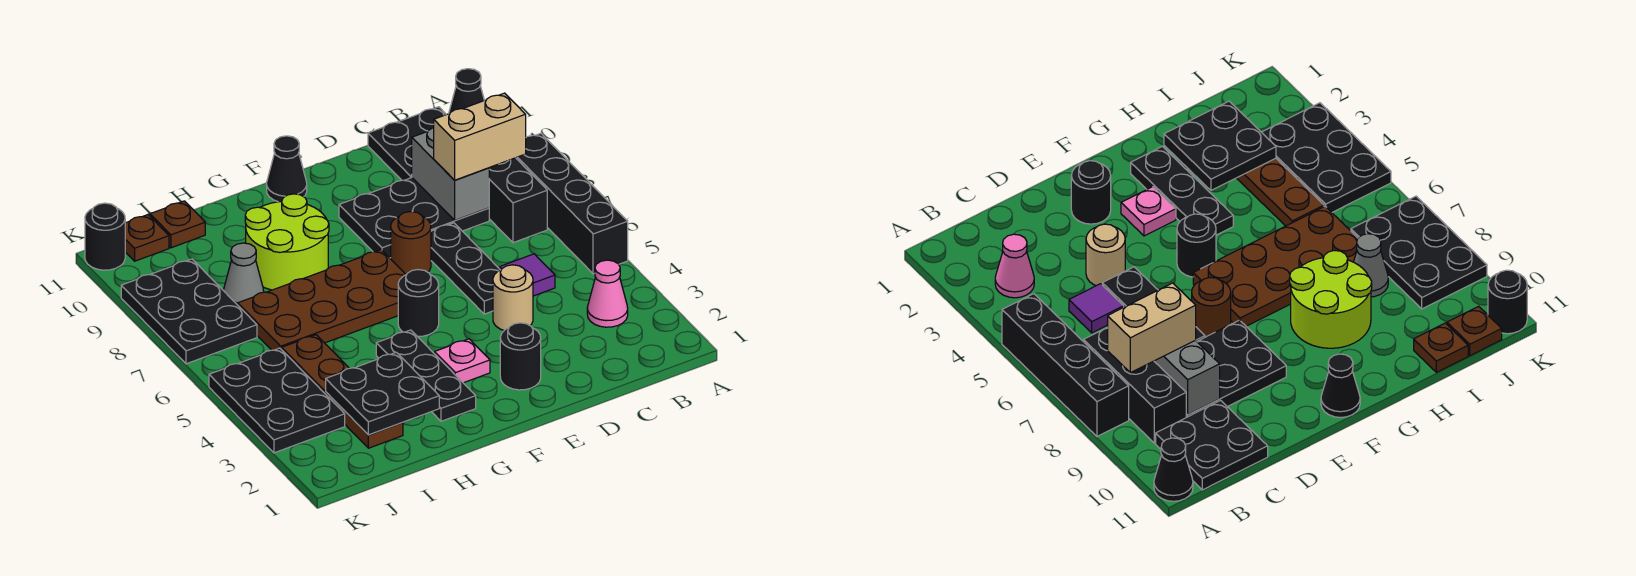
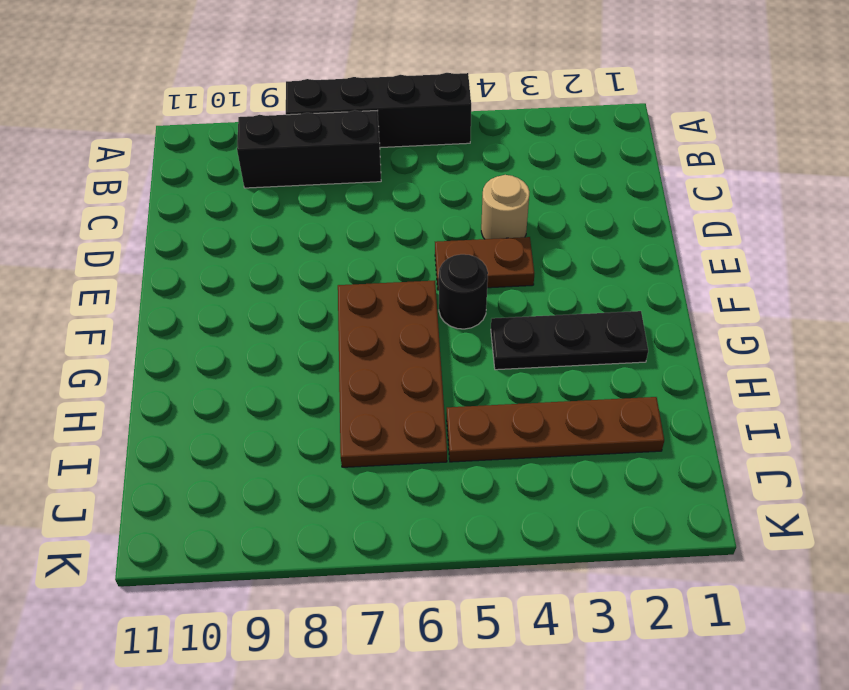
brown 1x2 plate [435,237,534,290] -> none
none -> black 1x1 cone [449,69,484,114]
none -> pink 1x1 cone [587,260,628,327]
none -> black 2x2 plate [368,107,446,180]

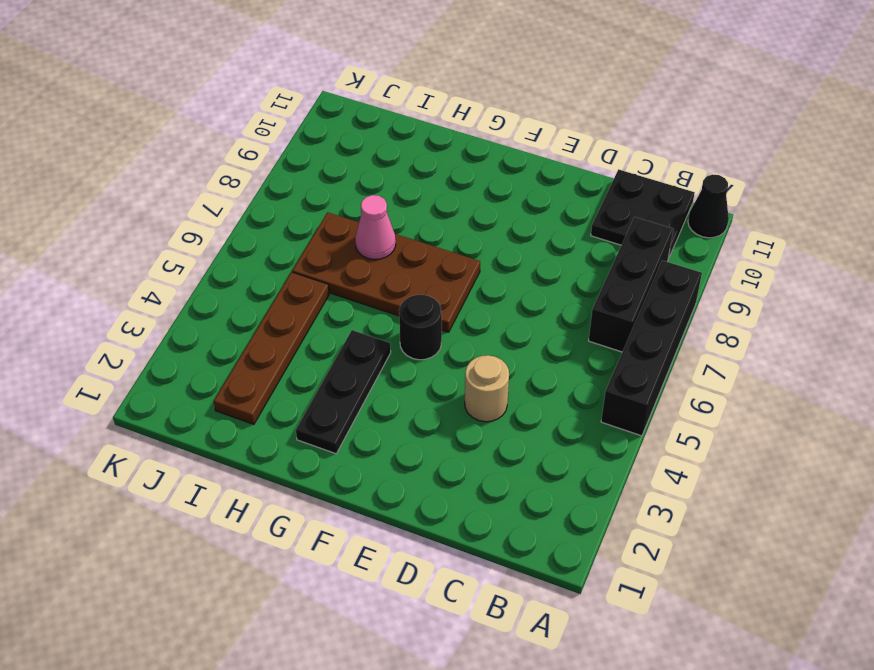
pink 1x1 cone [355,195,396,260] -> pink 1x1 cone moved to [587,260,628,327]
none -> purple 1x1 tile [500,254,555,296]
none -> black 2x3 plate [339,178,489,258]
none -> black 1x3 plate [431,223,500,314]

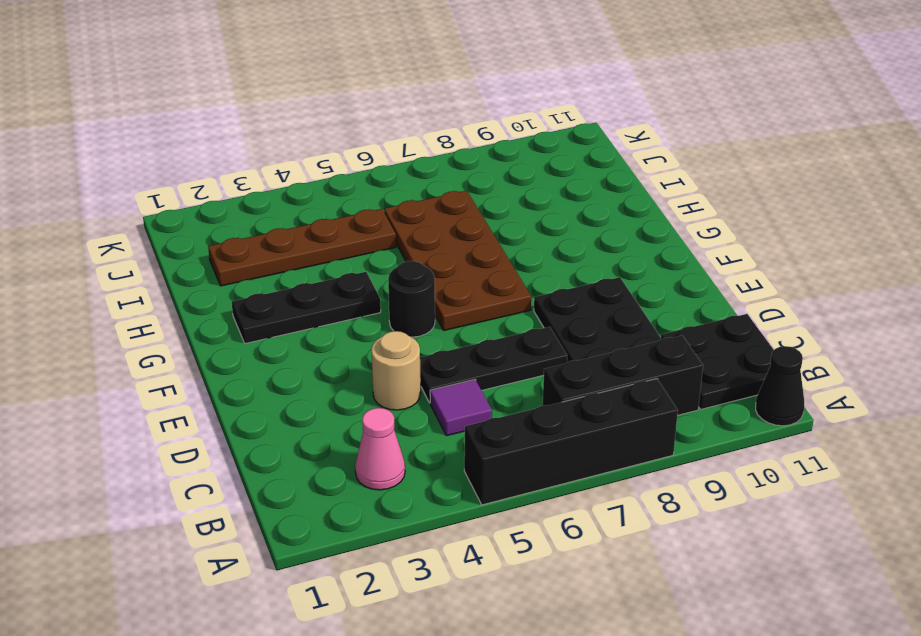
none -> black 1x1 round brick [500,323,541,390]
none -> brown 1x1 round brick [391,212,431,275]
none -> pink 1x1 plate [435,339,490,383]

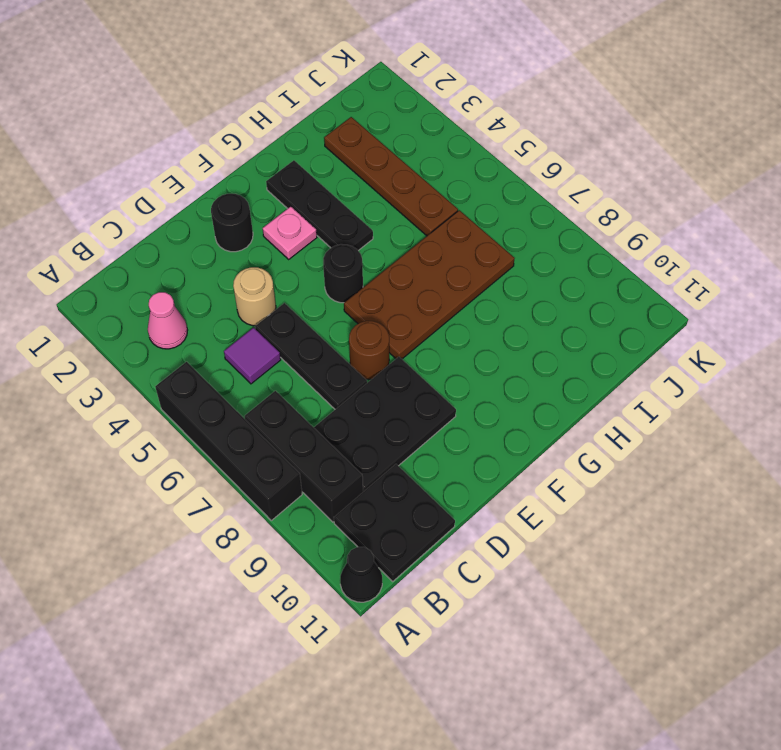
none -> black 1x1 cone [267,136,307,202]
none -> lime 2x2 round brick [245,194,329,290]
none -> grey 1x1 cone [223,243,264,305]

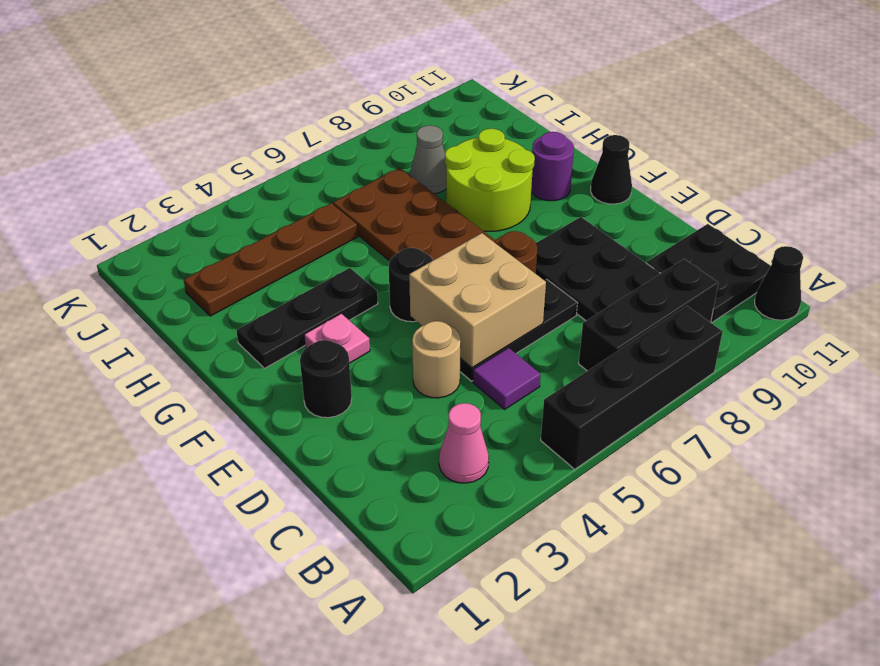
tan 2x2 brick [409,233,546,368] -> none
purple 1x1 round brick [531,132,574,201] -> none
none -> brown 1x1 plate [150,201,205,248]
none -> black 2x3 plate [209,348,345,453]
none -> black 2x3 plate [121,259,257,364]

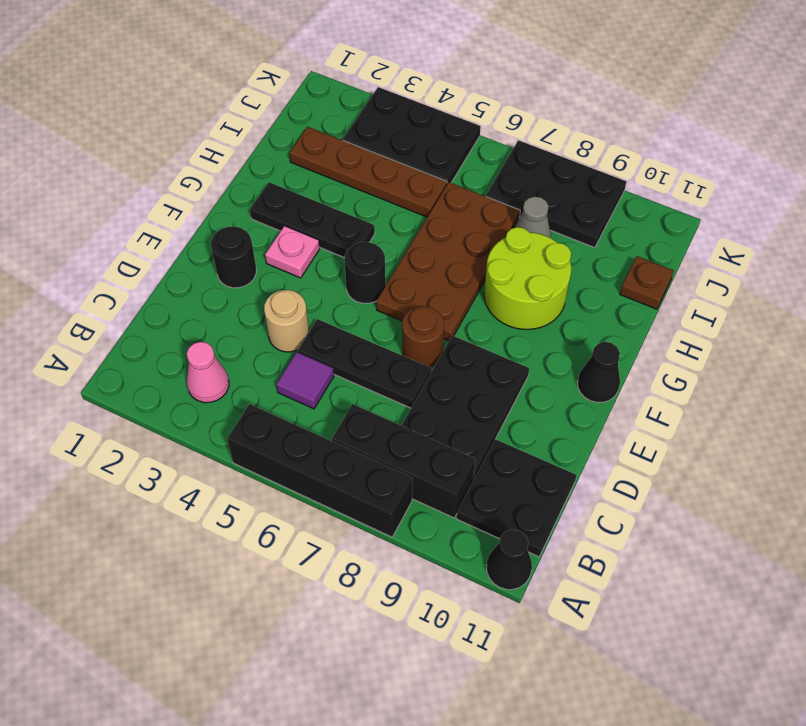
none -> brown 1x1 plate [125,215,169,261]
none -> black 1x1 round brick [85,203,125,270]
none -> grey 1x2 brick [412,128,489,220]

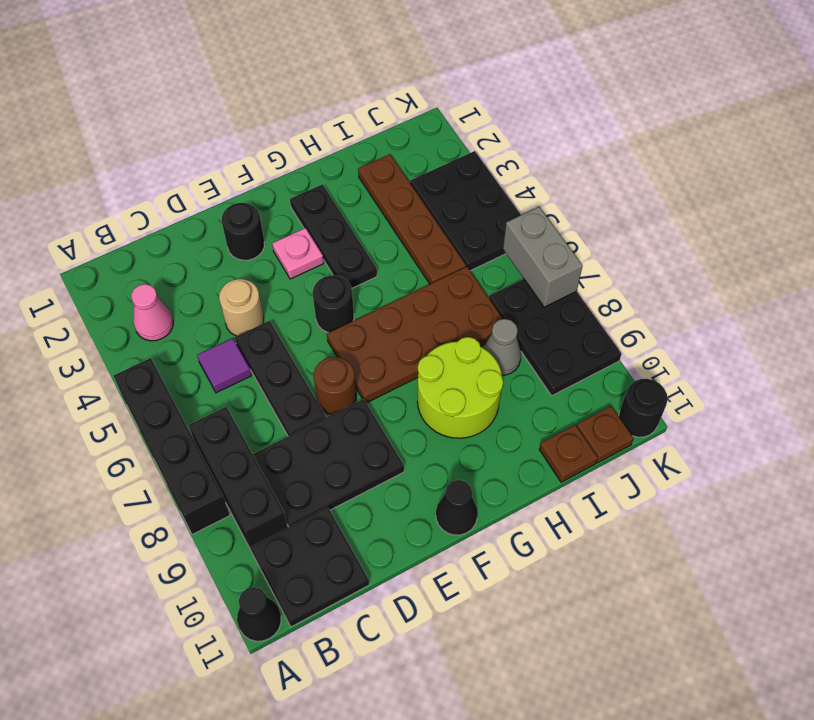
grey 1x2 brick [503,207,583,307] -> grey 1x2 brick moved to [412,128,489,220]
none -> black 2x2 plate [326,352,439,435]
none -> tan 1x2 brick [434,93,526,180]

